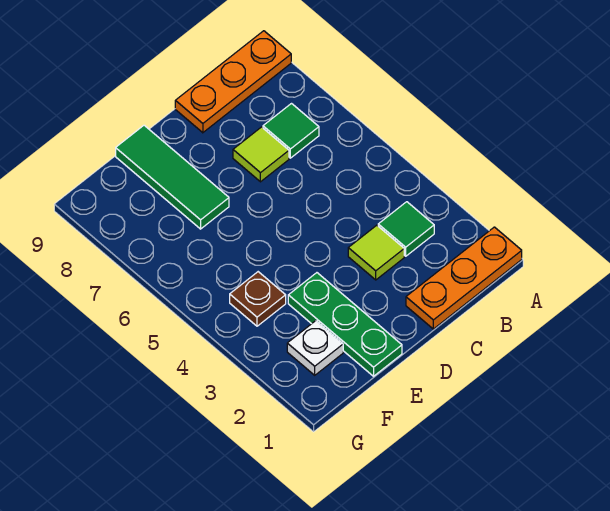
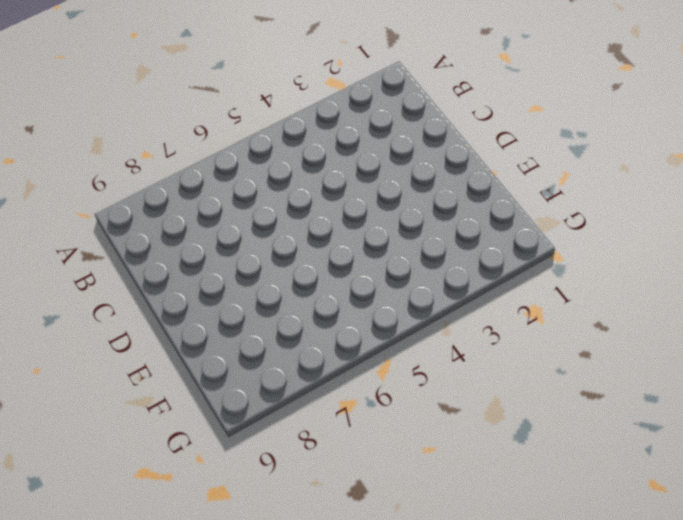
none -> orange 1x3 plate [406,227,522,329]
none -> orange 1x3 plate [175,31,291,133]

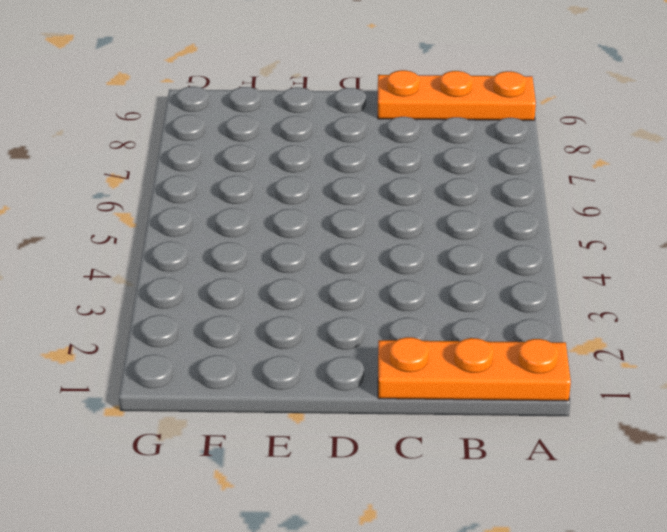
none -> green 1x1 tile [378,202,434,256]
none -> green 1x1 tile [263,104,319,158]

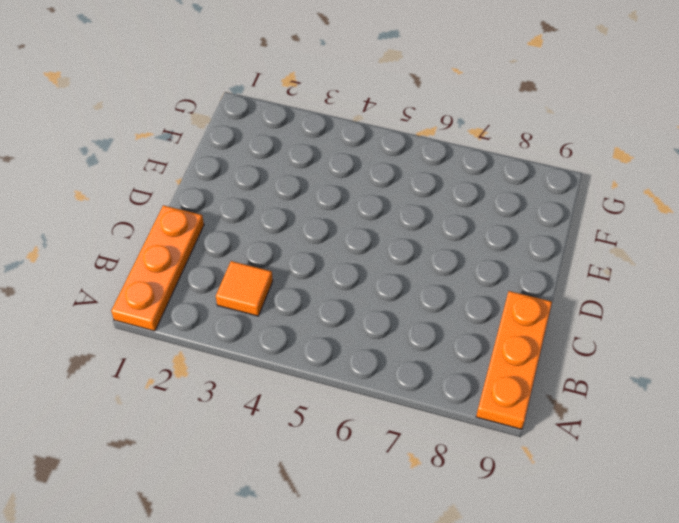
orange 1x1 tile [216,261,273,316] -> green 1x1 tile [378,202,434,256]
none -> green 1x1 tile [263,104,319,158]
none -> lime 1x1 tile [348,225,404,280]

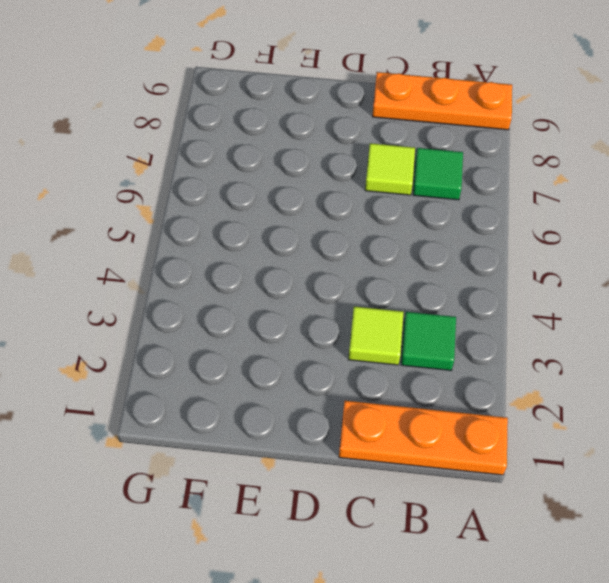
none -> green 1x3 plate [288,273,402,376]
none -> green 1x3 tile [116,125,229,229]

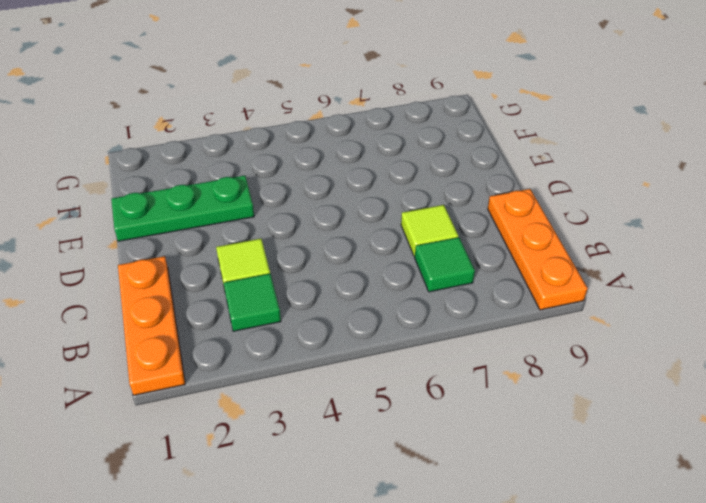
none -> green 1x3 tile [116,125,229,229]
none -> white 1x1 plate [287,321,343,375]

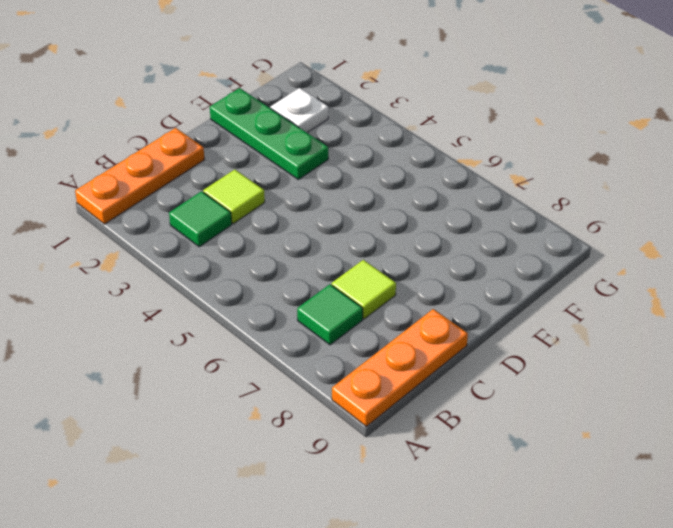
none -> green 1x3 tile [116,125,229,229]
none -> brown 1x1 plate [230,272,286,326]

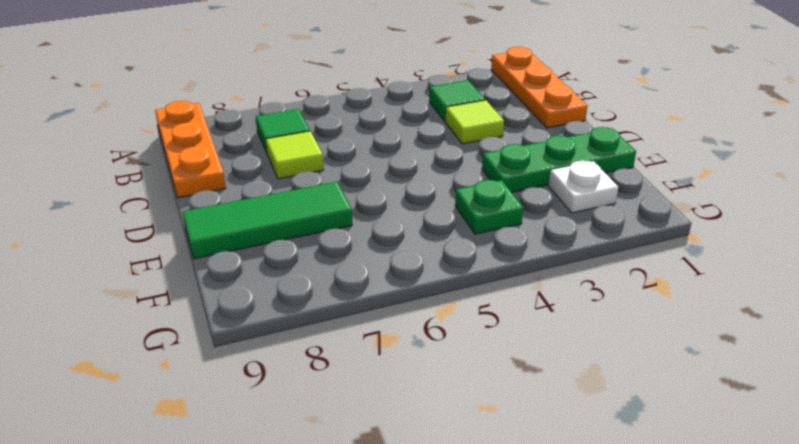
green 1x1 plate [455,180,523,234] -> brown 1x1 plate [230,272,286,326]

